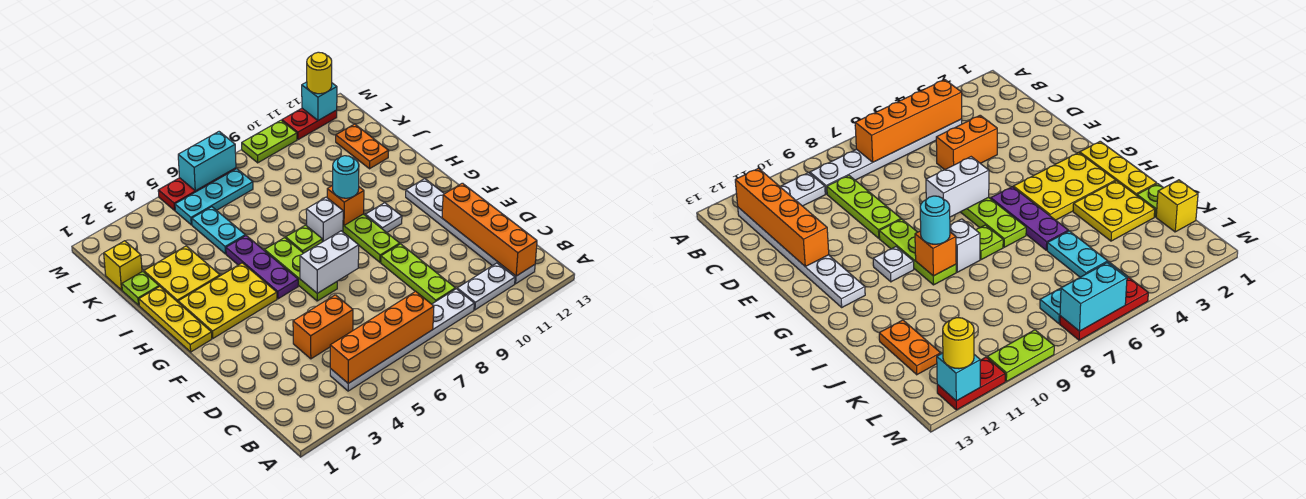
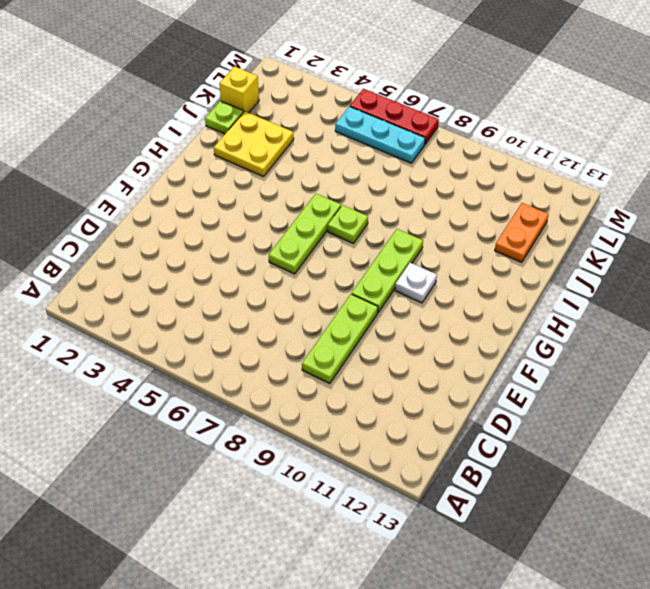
none -> white 1x6 plate [330,289,474,391]
none -> white 1x2 plate [457,263,515,310]
none -> white 1x6 plate [406,179,535,284]
none -> orange 1x2 brick [293,295,353,359]

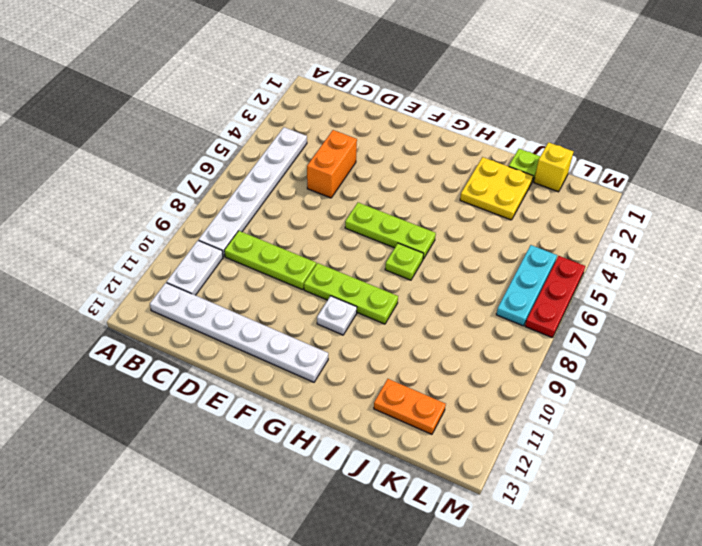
none -> yellow 1x3 plate [139,287,212,352]
none -> yellow 2x3 plate [178,263,277,338]
none -> purple 1x3 plate [226,236,298,299]
none -> white 1x1 brick [306,197,343,242]

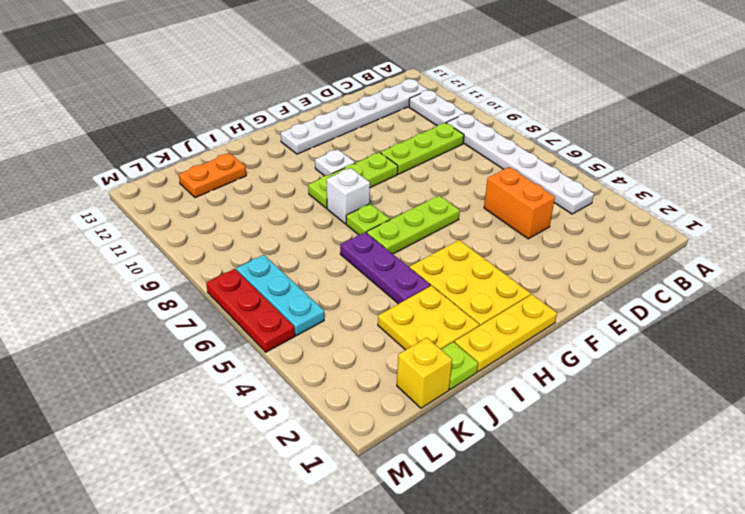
purple 1x3 plate [340,232,430,304] -> purple 1x3 plate turned to [226,236,298,299]
none -> cyan 1x2 plate [192,207,245,254]
none -> lime 1x2 plate [242,120,297,163]
none -> red 1x2 plate [282,108,337,140]
none -> orange 1x4 brick [330,291,434,383]

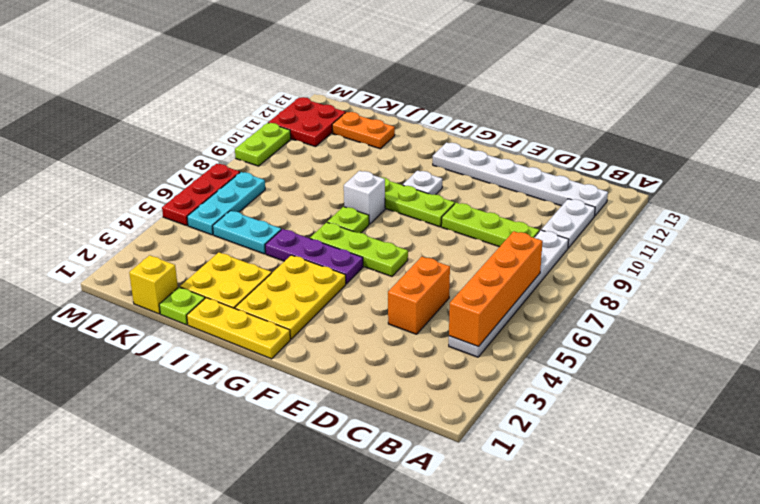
red 2x2 plate [268,97,346,147] -> red 1x2 plate [282,108,337,140]
none -> orange 1x4 brick [442,183,537,276]
none -> white 1x2 brick [300,231,359,293]
none -> orange 1x1 brick [327,185,364,225]
none -> cyan 1x2 brick [178,132,236,191]

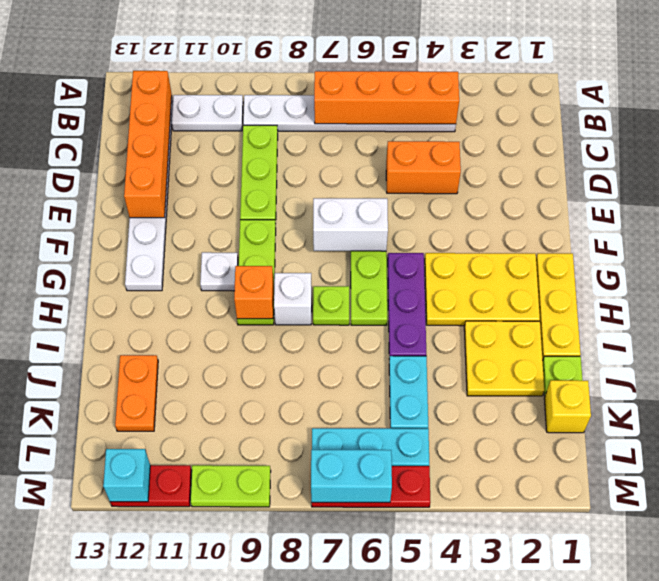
none -> cyan 1x1 round brick [333,156,359,198]
none -> yellow 1x1 round brick [307,52,332,94]

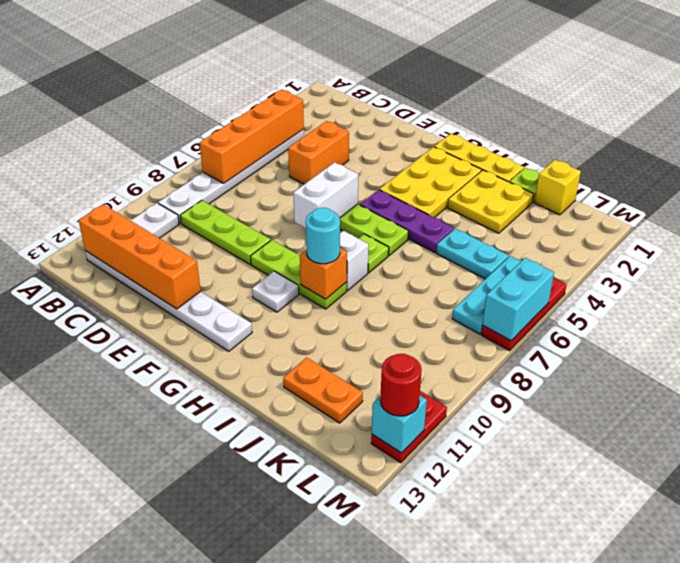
red 1x1 round brick [380,354,422,416] -> yellow 1x1 round brick [307,52,332,94]
none -> lime 1x2 plate [242,120,297,163]

